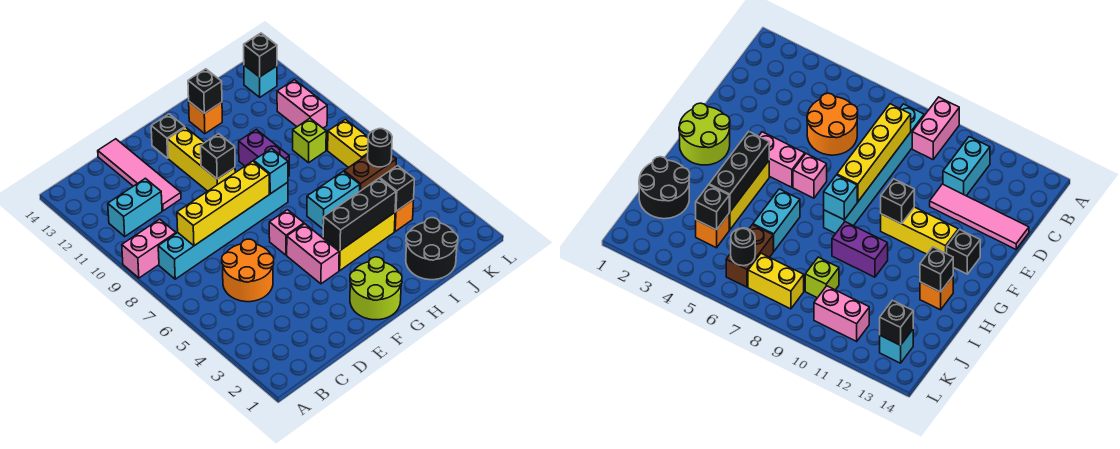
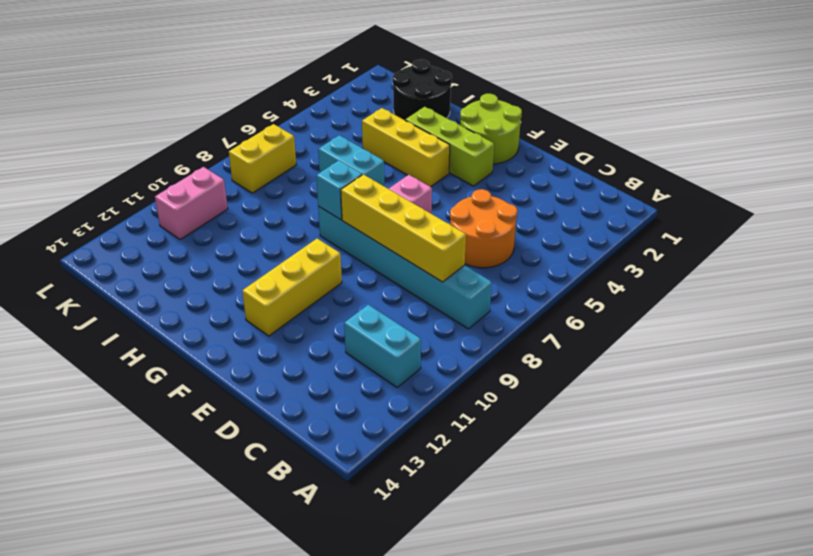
lime 1x3 brick [405,107,494,186] -> none
none -> pink 1x2 brick [122,219,176,278]
none -> pink 1x4 tile [98,139,181,211]
none -> pink 1x2 brick [287,224,339,284]

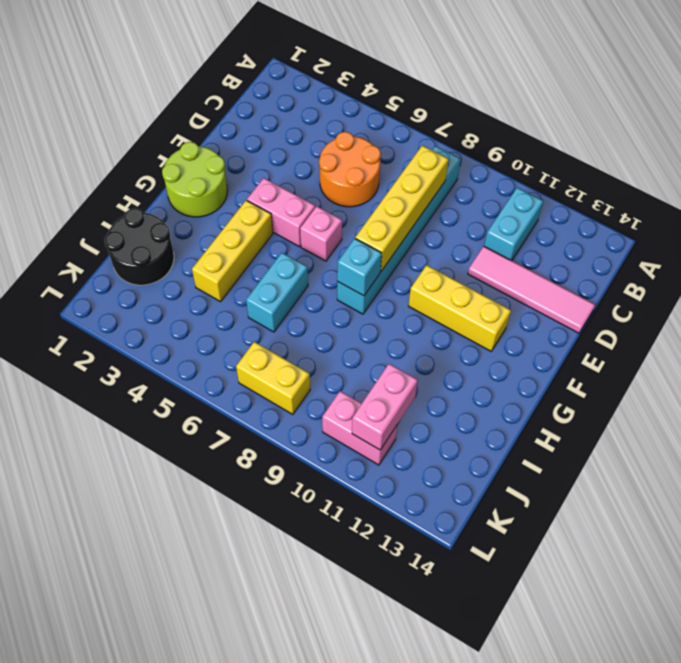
pink 1x2 brick [352,364,418,450] -> pink 1x2 brick moved to [122,219,176,278]
none -> black 1x1 brick [151,114,185,158]
none -> purple 1x2 brick [239,129,289,177]
none -> orange 1x1 brick [189,102,222,134]

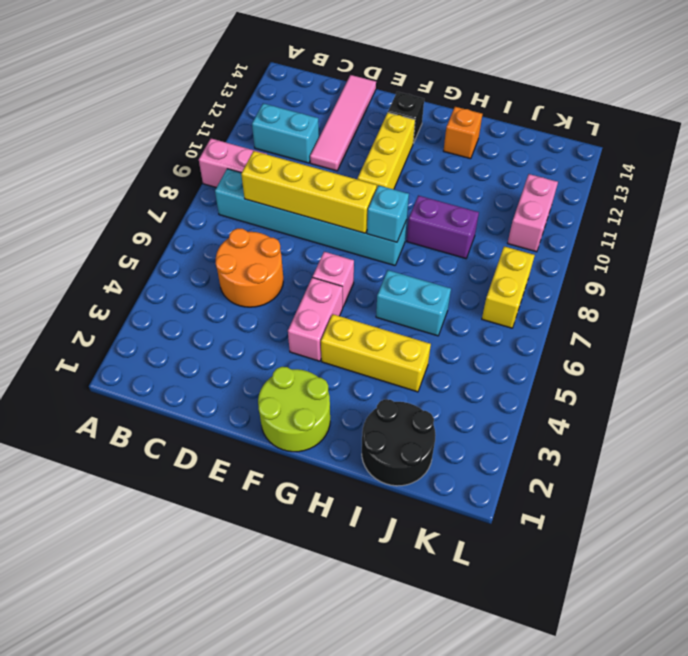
purple 1x2 brick [407,196,479,259] -> purple 1x2 brick turned to [239,129,289,177]
none -> orange 1x1 brick [394,199,414,231]
none -> brown 1x2 brick [344,155,396,191]
none -> lime 1x1 brick [293,118,326,163]

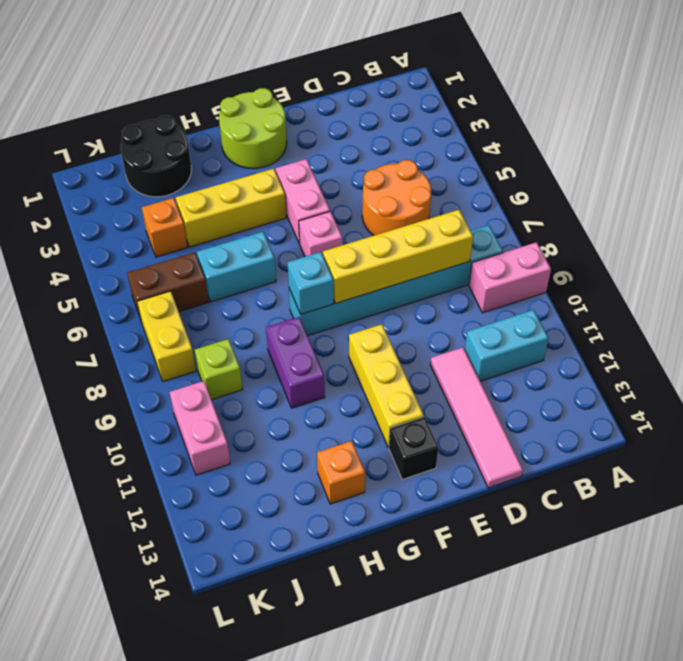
none -> cyan 1x1 brick [244,65,277,97]
none -> black 1x1 brick [201,134,235,179]
none -> black 1x3 brick [323,179,396,250]

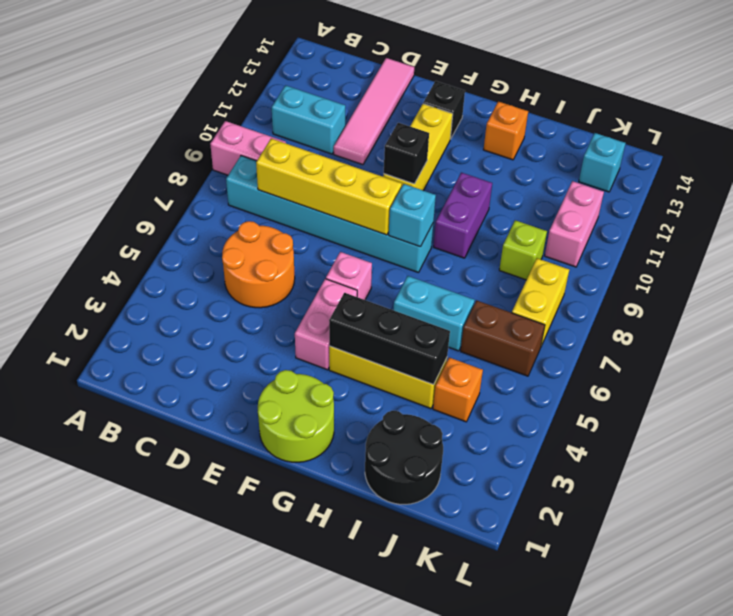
none -> black 1x1 brick [188,69,222,113]
none -> black 1x1 brick [380,166,414,211]
none -> black 1x1 round brick [368,129,392,167]

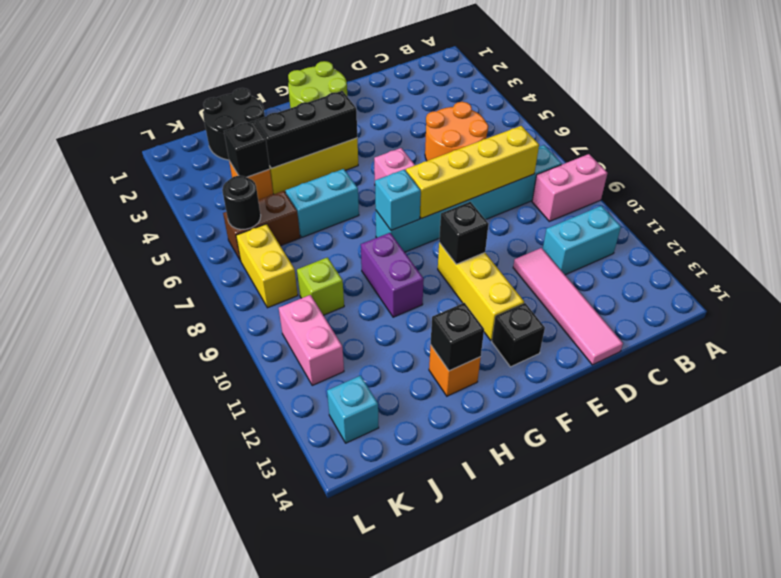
none -> pink 1x2 brick [287,224,339,284]
none -> black 1x1 brick [244,33,277,77]

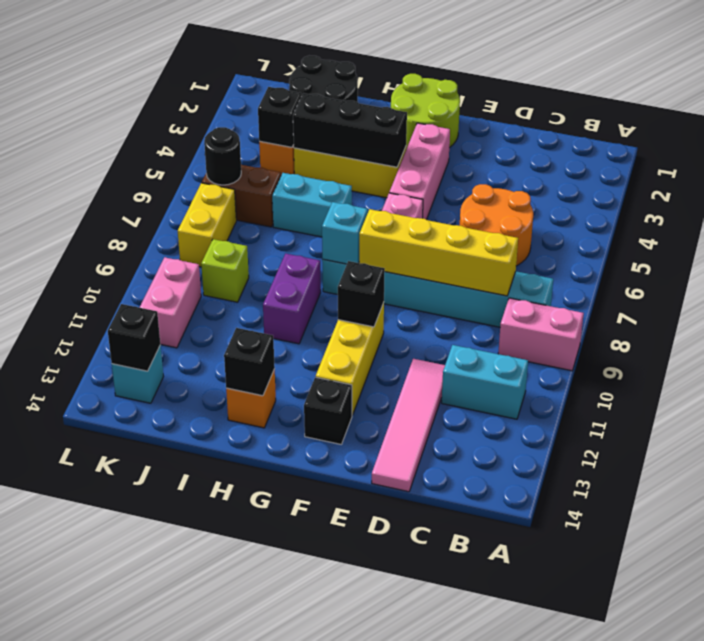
pink 1x3 brick [389,123,450,219] -> pink 1x2 brick [287,224,339,284]

